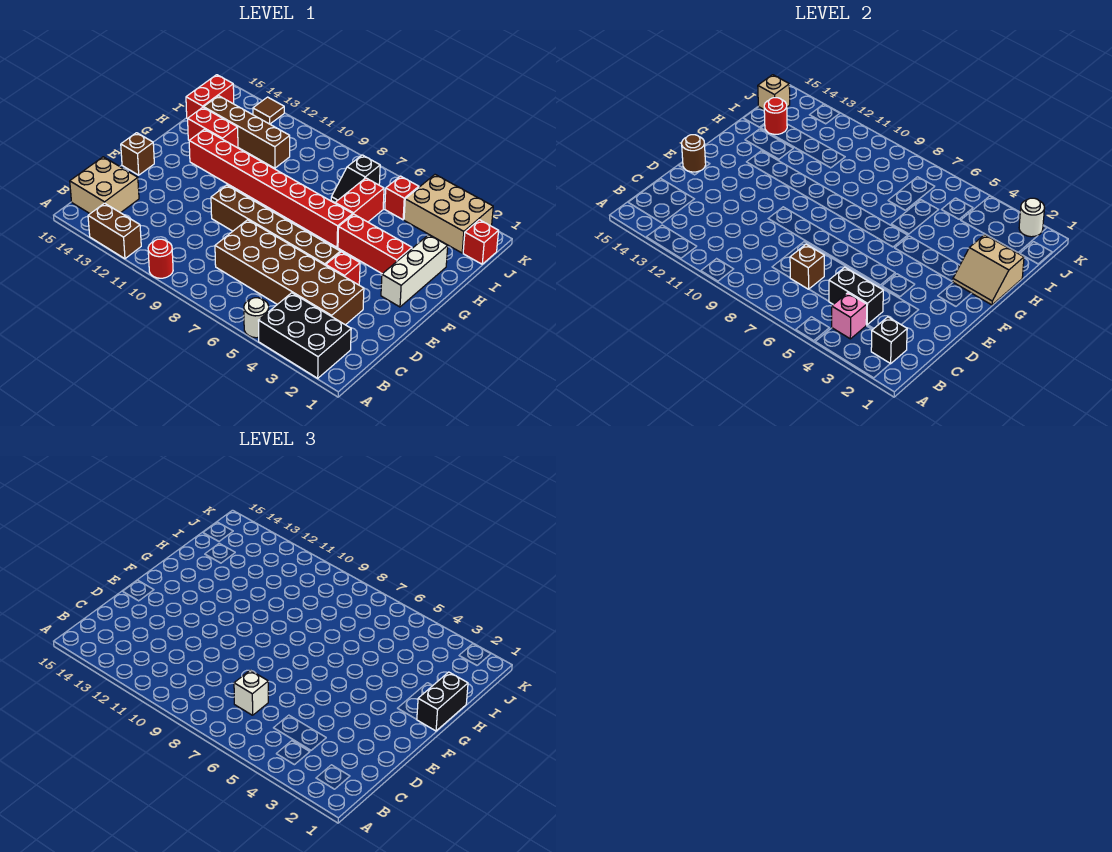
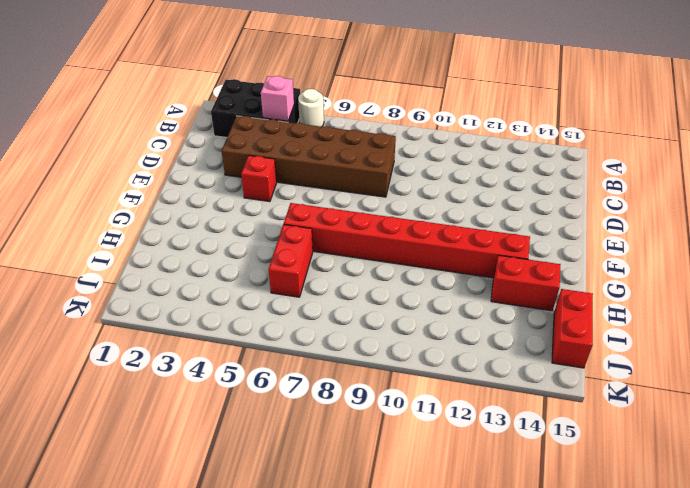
none -> red 1x1 round brick [148,239,173,278]
none -> brown 1x2 brick [88,203,141,259]
none -> tan 2x2 brick [70,157,139,214]
none -> brown 1x6 brick [211,185,340,265]

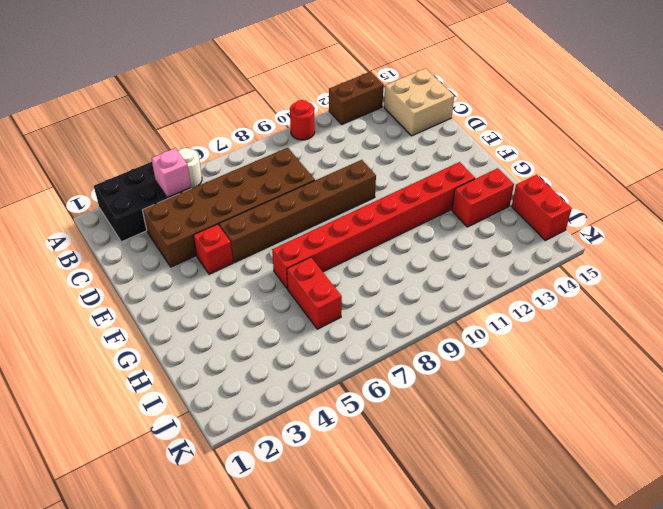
none -> brown 1x1 brick [121,133,154,175]
none -> white 1x3 brick [381,235,448,307]
none -> red 1x3 brick [338,214,412,274]
none -> black 1x2 slope [331,155,380,202]

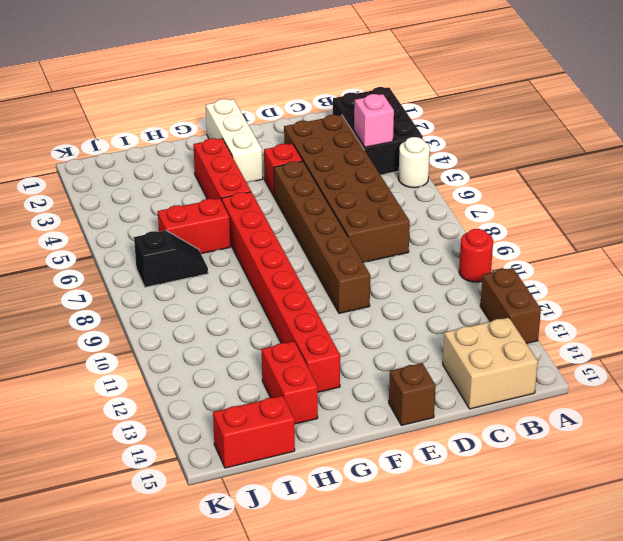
white 1x3 brick [206,99,263,183] -> white 1x3 brick turned to [381,235,448,307]
none -> brown 1x4 brick [204,96,290,168]
none -> red 1x1 brick [463,220,498,264]
none -> tan 2x3 brick [404,175,493,253]
none -> red 1x1 brick [385,176,419,220]

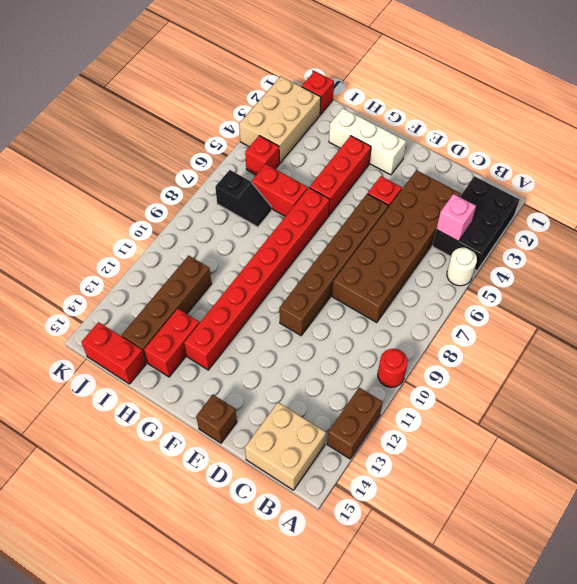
none -> brown 1x1 tile [253,97,284,124]
none -> black 1x1 brick [871,317,907,364]
none -> black 1x2 brick [829,267,883,325]
none -> brown 1x1 brick [790,244,824,289]

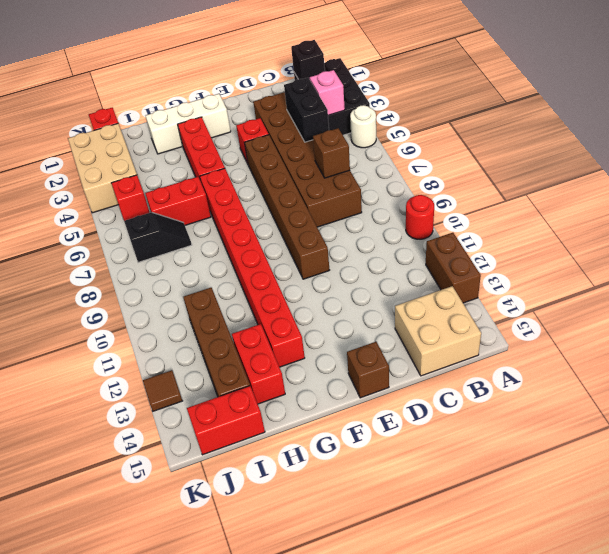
none -> brown 1x1 round brick [682,135,706,172]
none -> tan 2x2 slope [953,235,1024,305]
none -> red 1x1 round brick [764,98,787,134]
none -> tan 1x1 brick [758,75,790,109]

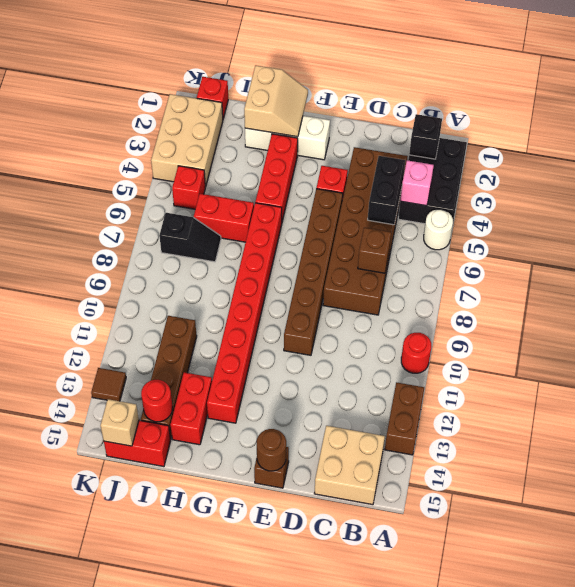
none -> white 1x1 round brick [1019,198,1045,237]
none -> white 1x1 brick [234,670,268,715]
none -> black 1x2 brick [417,672,468,731]

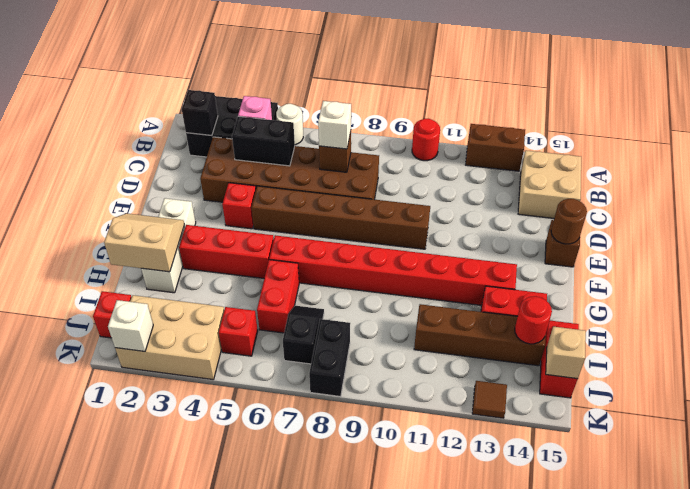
black 1x2 brick [309,319,350,397] -> black 1x2 brick moved to [417,672,468,731]
white 1x1 brick [108,300,153,351] -> white 1x1 round brick [1019,198,1045,237]

